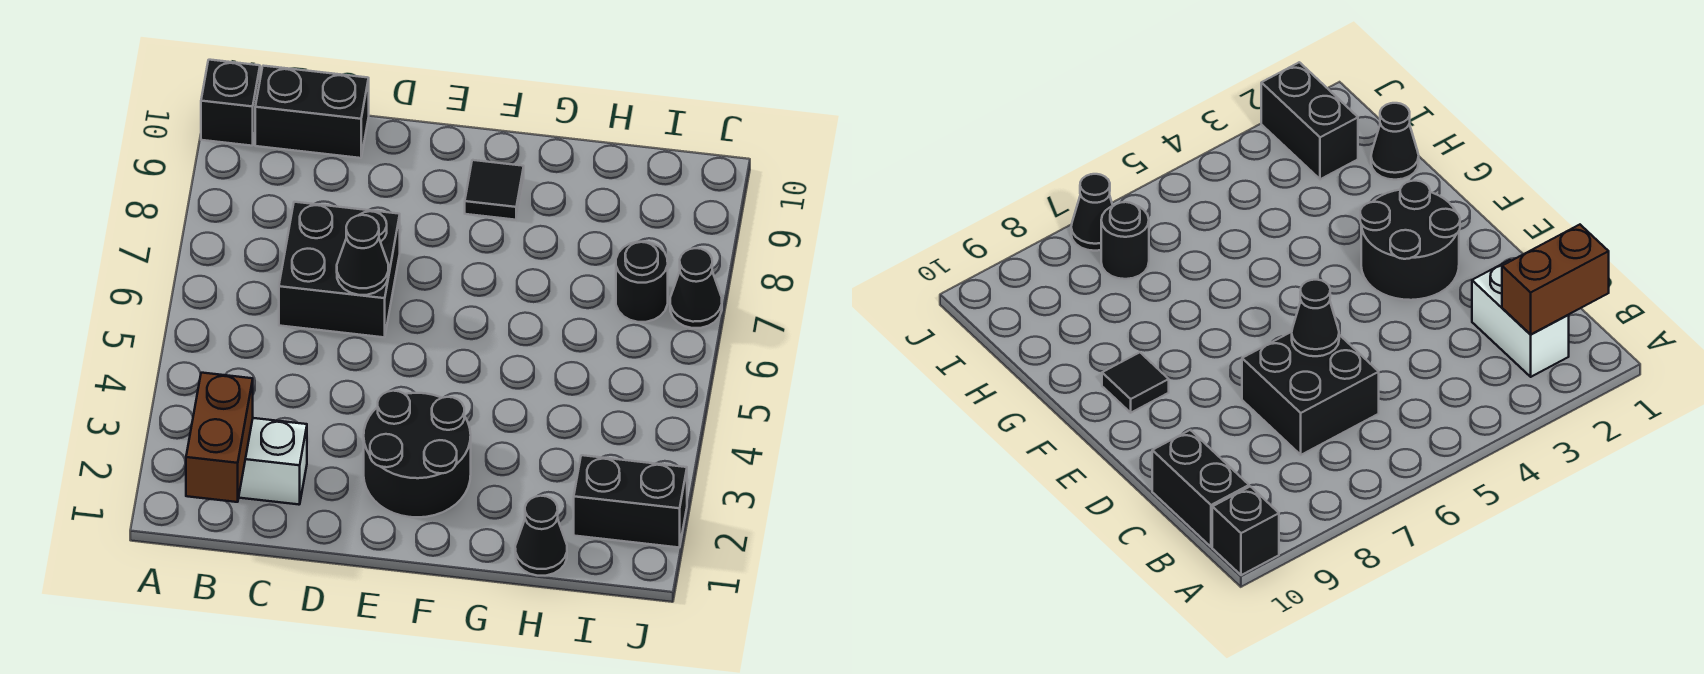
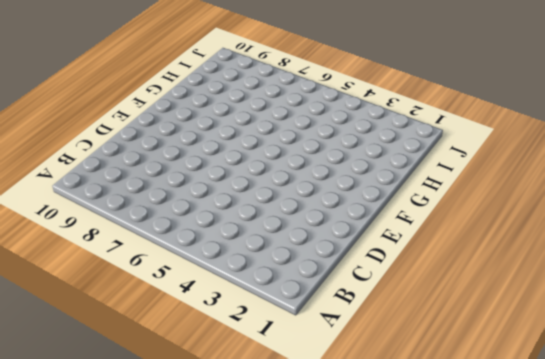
none -> black 1x1 brick [201,60,260,146]
none -> white 1x2 brick [239,418,307,505]
none -> black 1x2 brick [255,66,369,158]

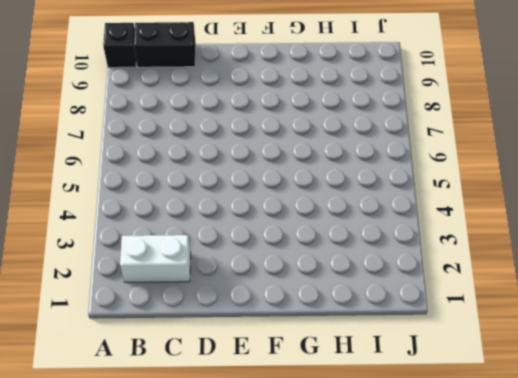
none -> black 2x2 brick [279,202,400,337]
none -> black 2x2 round brick [364,391,471,517]
none -> black 1x1 tile [465,160,524,220]

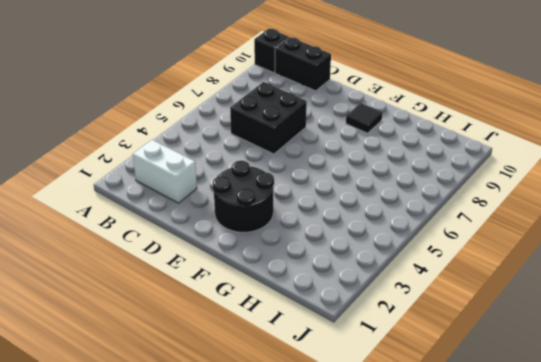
none -> black 1x1 cone [515,496,567,576]
none -> black 1x2 brick [574,455,687,547]
none -> black 1x1 round brick [616,242,668,322]

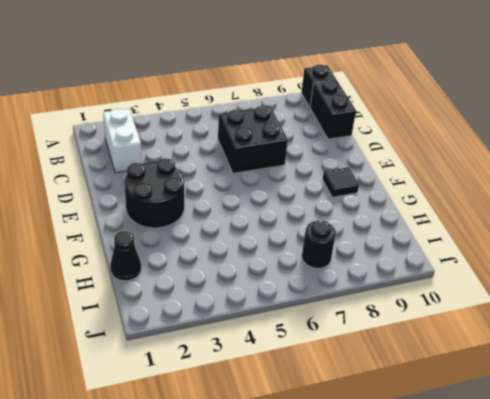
none -> black 1x2 brick [574,455,687,547]
none -> black 1x1 cone [670,248,722,328]
none -> brown 1x2 brick [186,373,253,502]

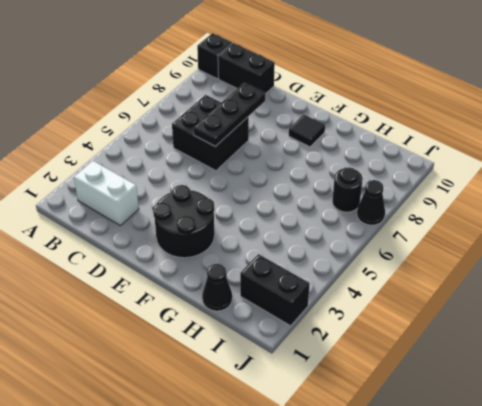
black 1x3 plate [194,83,265,147] -> black 1x1 cone [337,215,388,295]
none -> brown 1x2 brick [186,373,253,502]

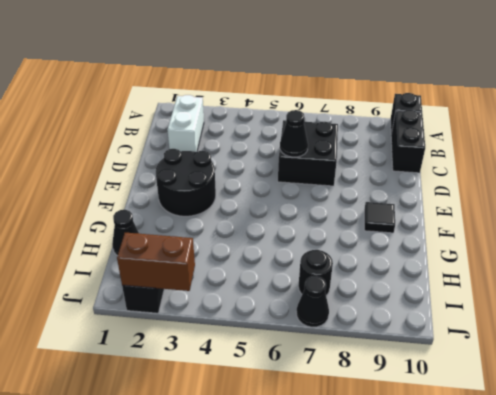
brown 1x2 brick [117,233,195,291] -> brown 1x2 brick moved to [186,373,253,502]

